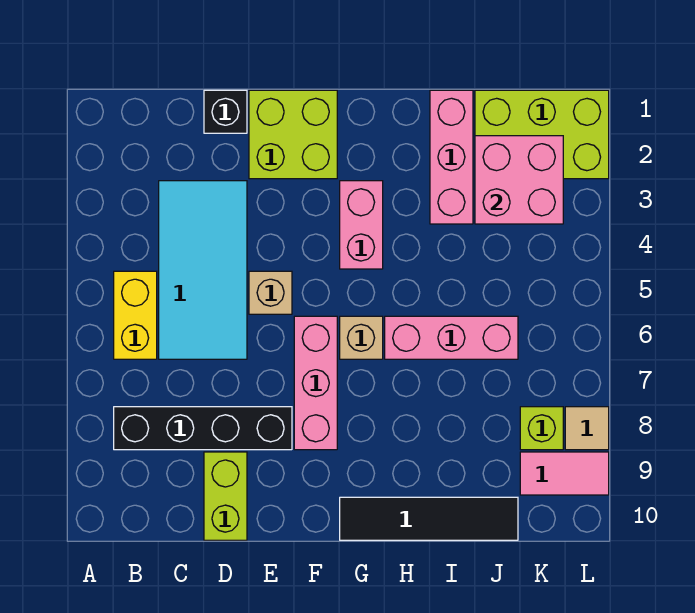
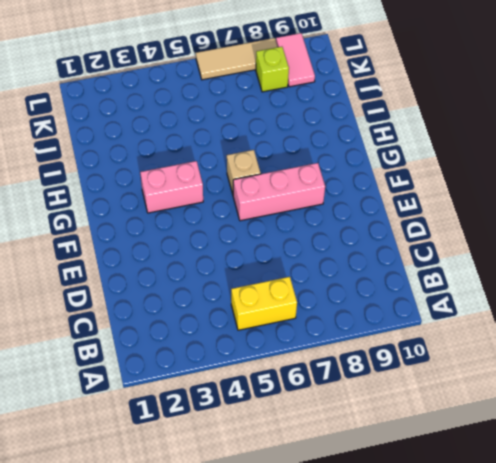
tan 1x3 tile [196,38,278,80] -> tan 1x1 tile [565,407,609,450]
none -> black 1x4 brick [114,407,292,450]
none -> cyan 2x4 tile [159,181,247,359]
none -> black 1x1 brick [204,90,247,133]

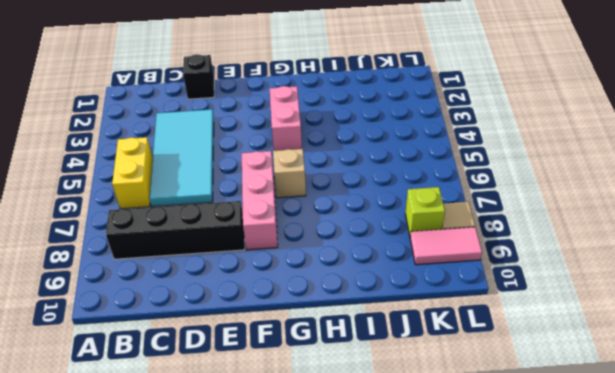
none -> lime 1x2 brick [204,452,247,540]
none -> lime 2x2 brick [249,90,337,179]
none -> tan 1x1 brick [249,271,292,314]

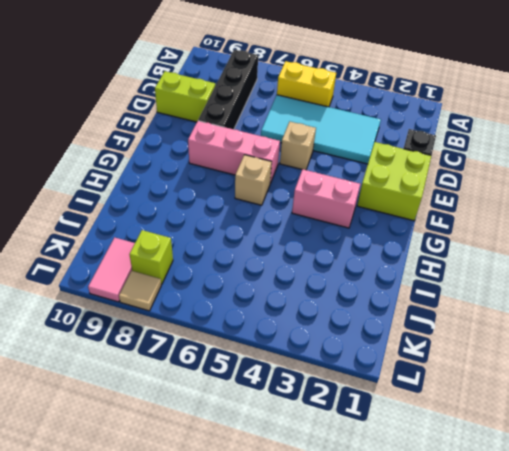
none -> black 1x4 tile [340,497,518,540]
none -> pink 1x3 brick [385,316,518,359]
none -> pink 1x3 brick [430,90,473,224]

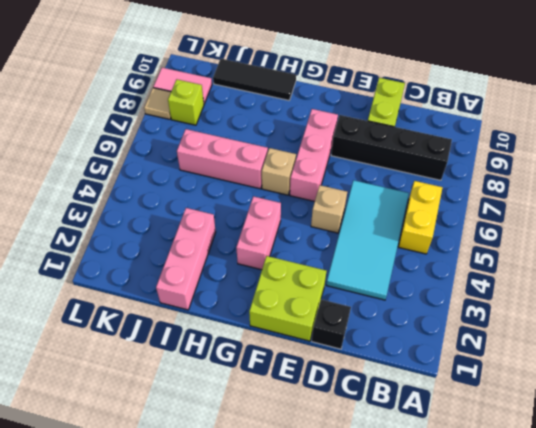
black 1x3 tile [213,59,296,100] -> black 1x4 tile [340,497,518,540]
none -> lime 2x3 brick [475,90,609,179]
none -> pink 2x2 brick [475,136,563,224]

